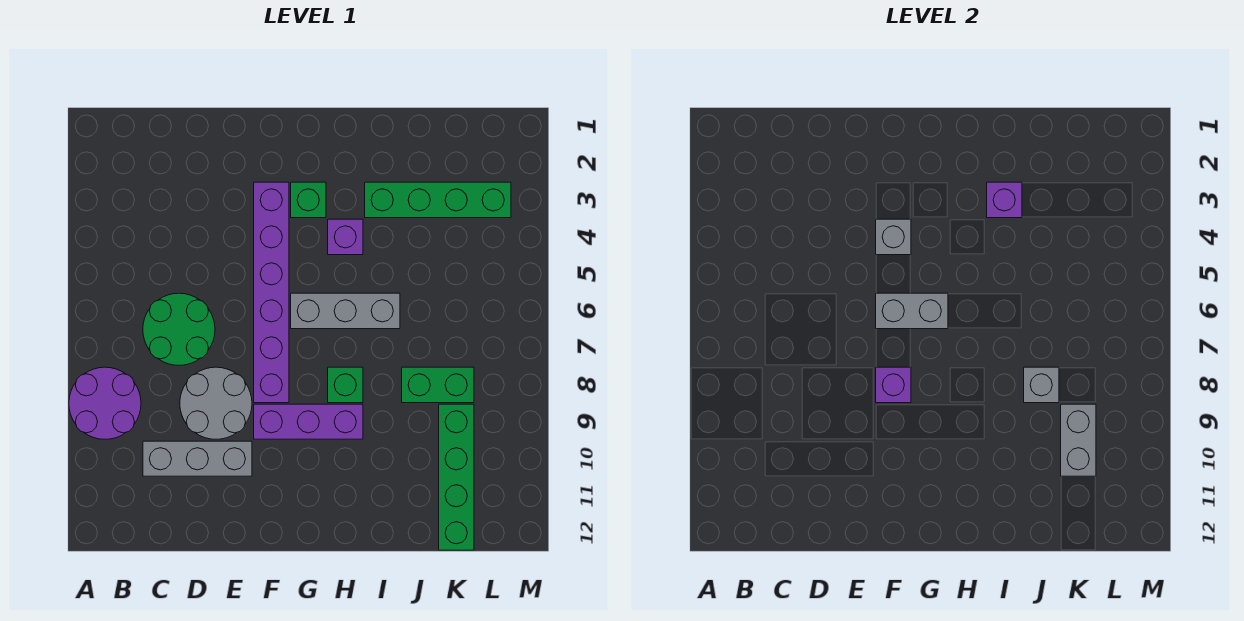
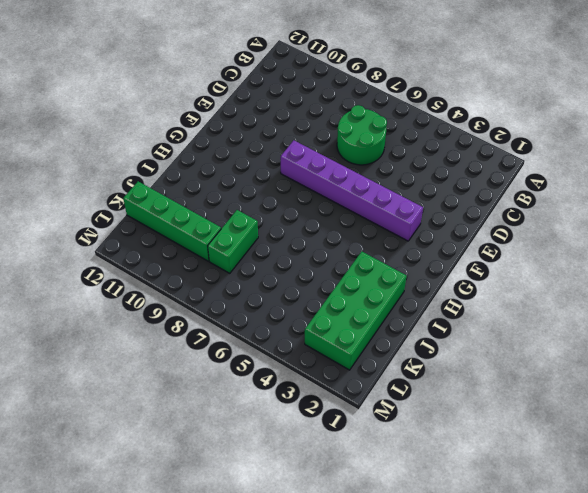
green 2x4 brick [305,252,407,370] -> green 1x4 brick [365,182,511,218]
none -> purple 2x2 round brick [69,367,141,439]
none -> grey 1x3 brick [143,441,252,476]
none -> grey 2x2 round brick [180,367,252,439]

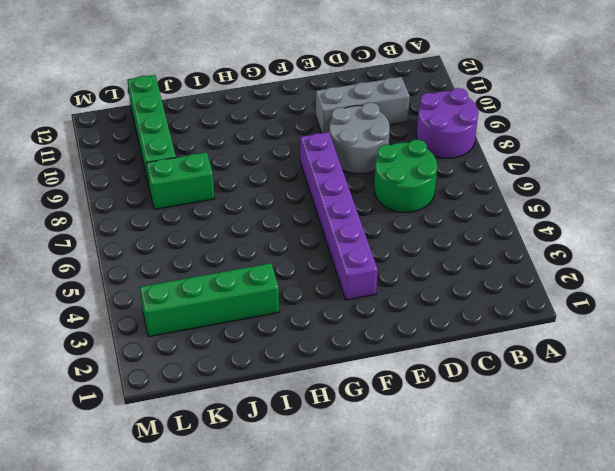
none -> purple 1x3 brick [254,404,363,439]
none -> green 1x1 brick [291,182,326,218]
none -> grey 1x3 brick [291,293,400,329]

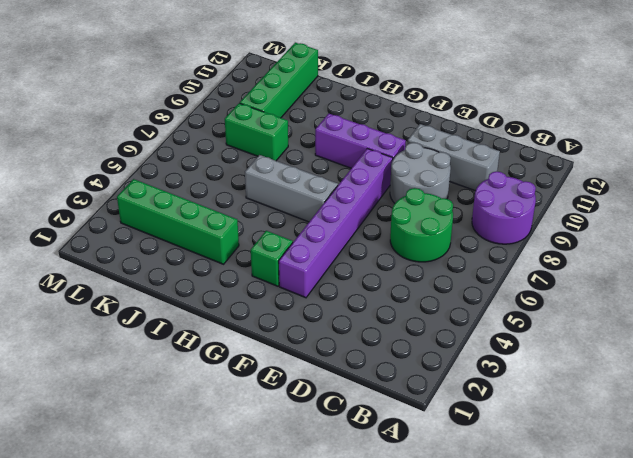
none -> purple 1x1 brick [328,219,363,255]
none -> green 1x1 brick [328,367,363,403]
none -> grey 1x1 brick [876,219,911,255]

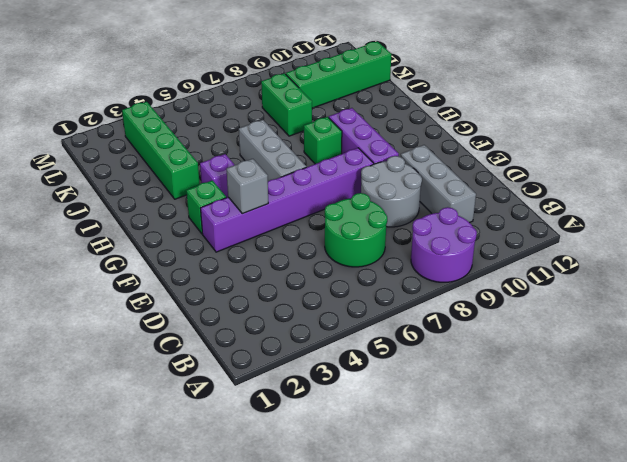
none -> grey 1x2 brick [876,293,948,329]
none -> purple 1x1 brick [876,367,911,403]
none -> purple 1x1 brick [987,182,1022,218]

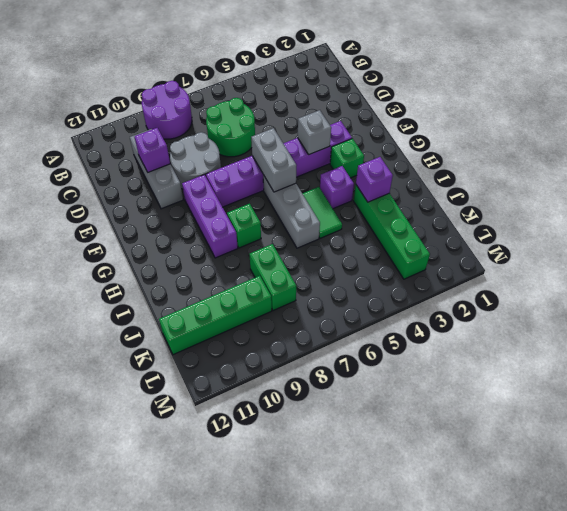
purple 1x1 brick [134,128,170,172] -> purple 1x1 brick moved to [876,367,911,403]
green 1x2 tile [302,187,342,238] -> none
none -> grey 1x1 brick [1024,367,1059,403]
none -> grey 1x2 brick [1061,404,1096,476]

